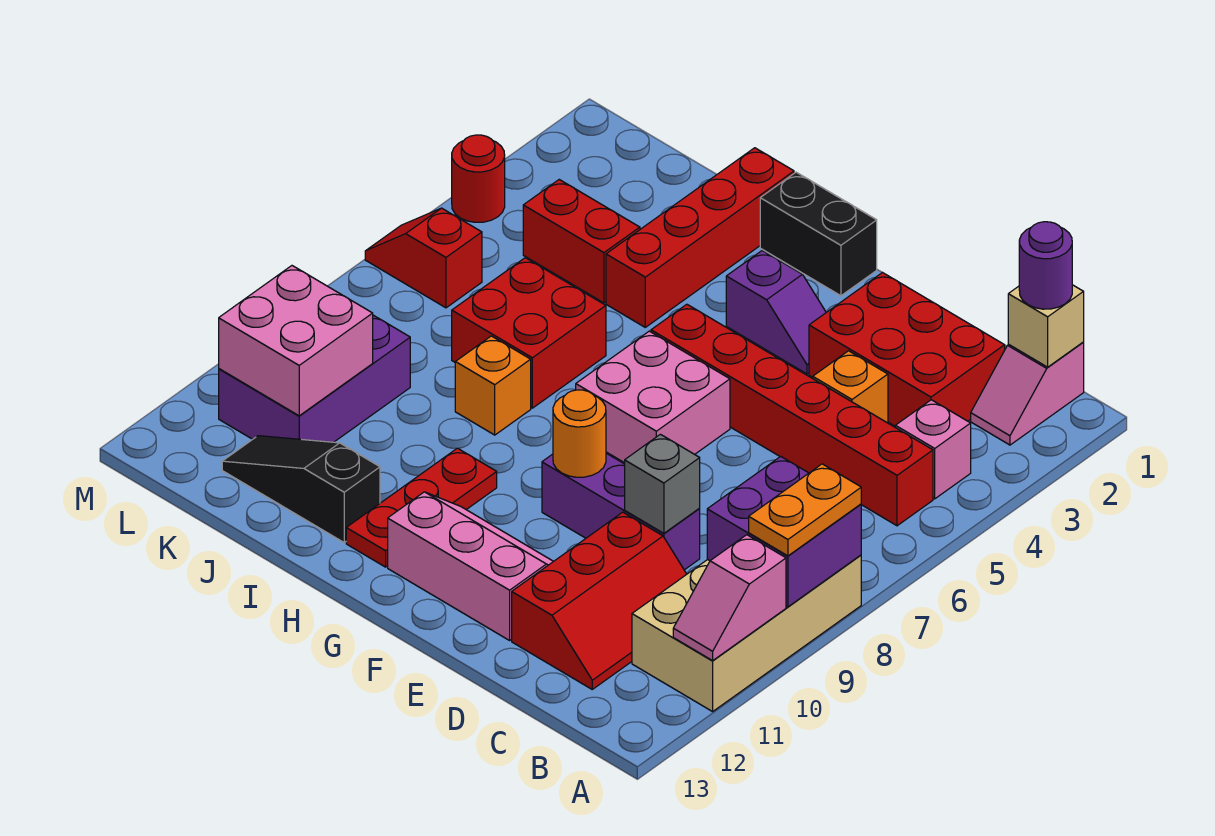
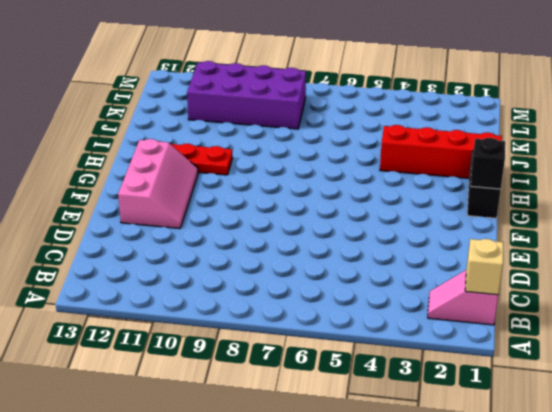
black 1x1 brick [471,138,505,189] -> none
purple 2x4 brick [187,61,306,129] -> purple 2x3 brick [219,315,410,442]
none -> tan 2x4 brick [632,555,861,712]
none -> pink 1x1 brick [895,400,971,499]
none -> red 1x6 brick [651,304,933,526]

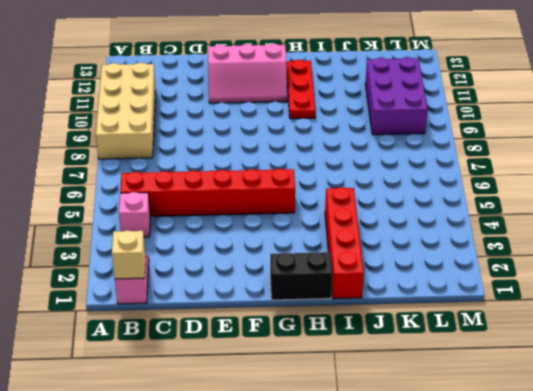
none -> red 2x3 brick [809,272,1005,426]
none -> red 2x3 slope [512,512,687,689]
none -> orange 1x1 brick [813,351,888,423]

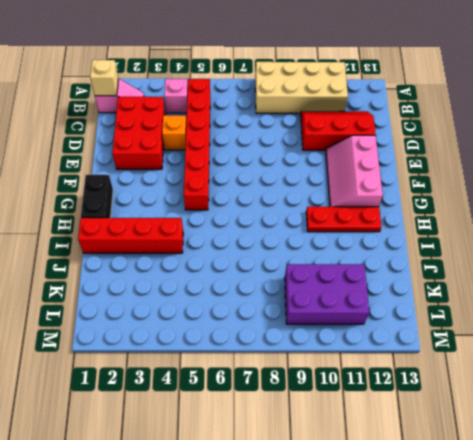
none -> purple 1x3 brick [542,453,700,570]
none -> purple 1x2 slope [726,251,826,374]
none -> pink 2x2 brick [576,331,730,463]

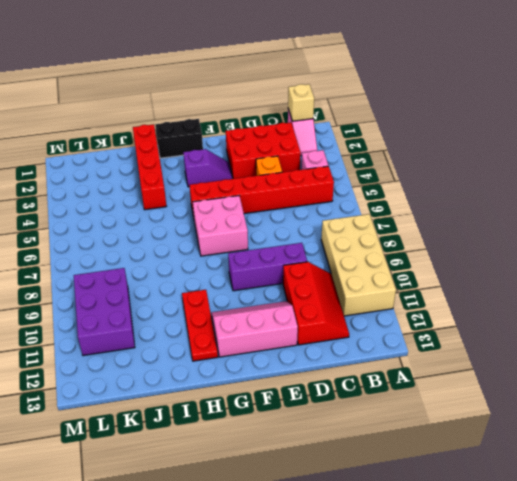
none -> red 2x2 brick [452,258,606,408]
none -> orange 1x1 brick [455,336,531,435]
none -> black 1x3 slope [222,436,380,542]

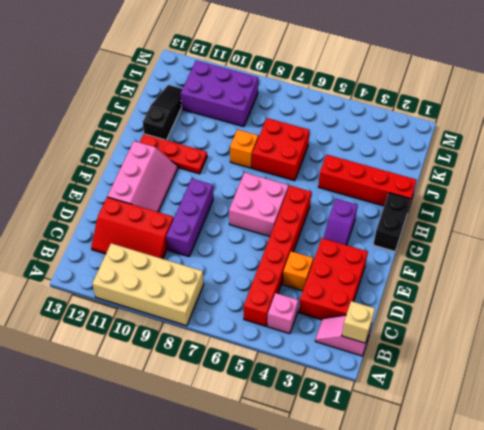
none -> red 1x2 brick [523,180,640,303]
none -> red 1x2 slope [365,208,482,308]
none -> red 1x1 round brick [452,135,505,222]

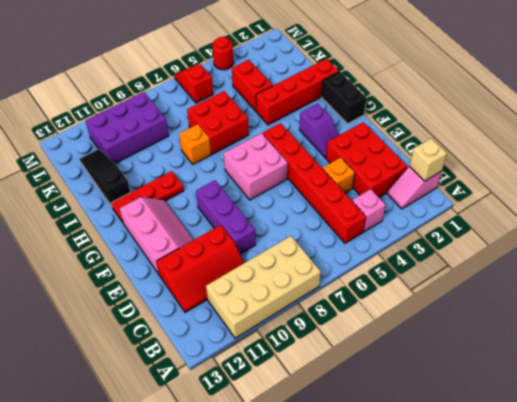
none -> purple 2x2 brick [707,456,861,607]
none -> pink 1x2 slope [673,535,786,661]
none -> grey 1x1 brick [625,434,700,533]

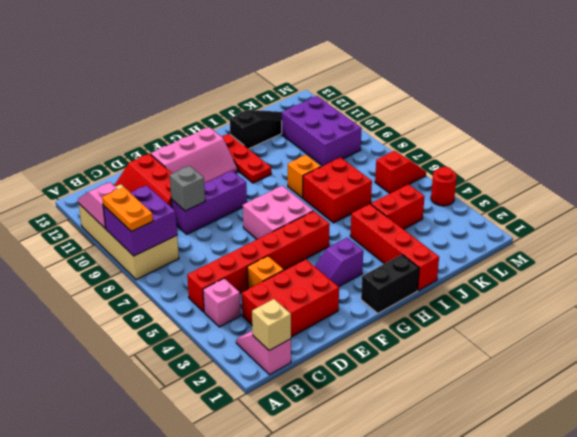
none -> orange 1x1 round brick [553,390,606,477]
none -> pink 2x2 brick [219,266,373,416]
none -> purple 1x1 round brick [1019,222,1072,309]

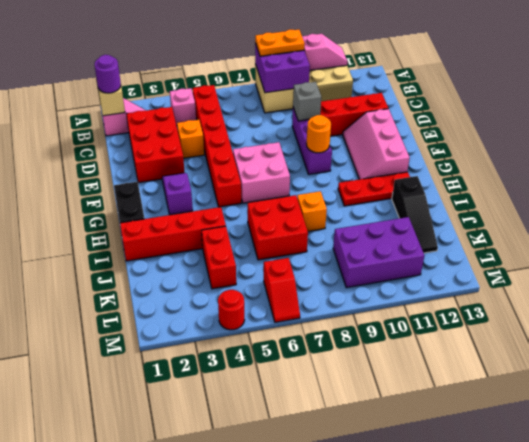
none -> pink 2x2 brick [219,266,373,416]

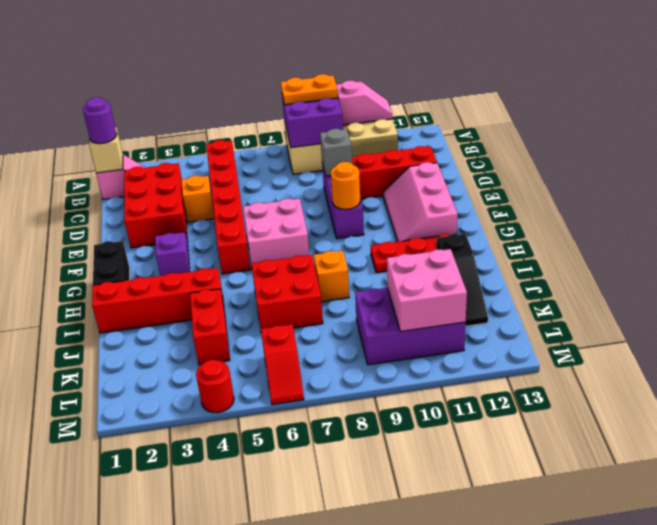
none -> pink 1x1 brick [895,400,971,499]

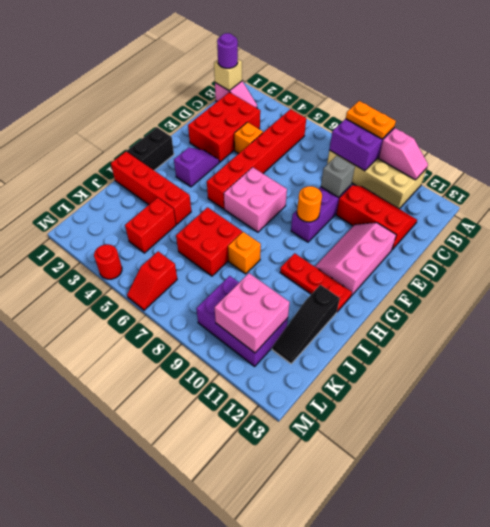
none -> pink 1x1 brick [895,400,971,499]

